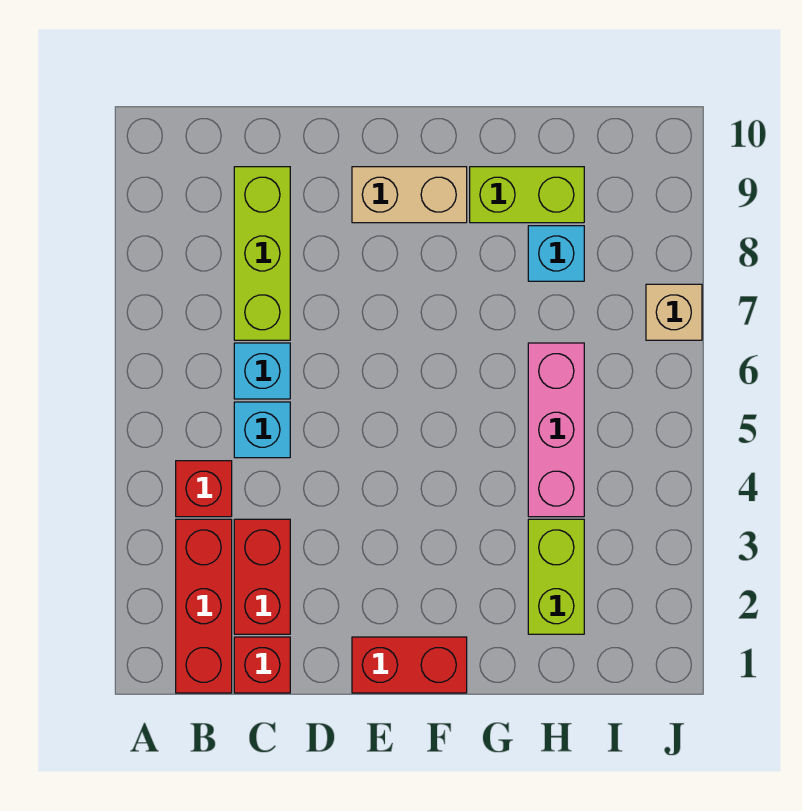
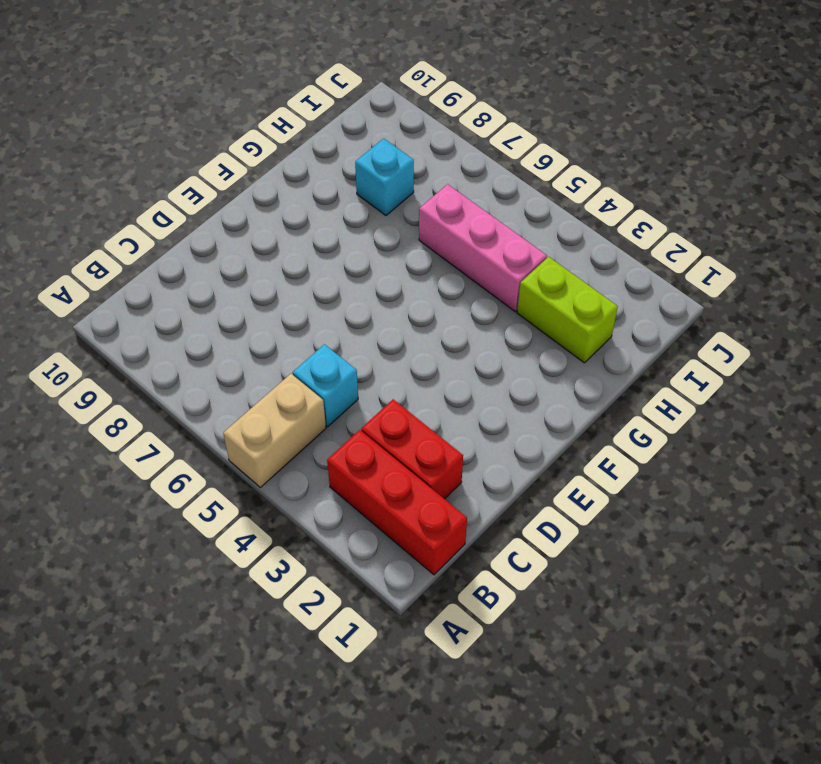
tan 1x2 brick [223,374,326,487] -> tan 1x2 brick moved to [352,167,467,223]
none -> red 1x1 brick [176,461,232,517]
none -> red 1x1 brick [234,637,290,693]
none -> cyan 1x1 brick [234,343,290,399]

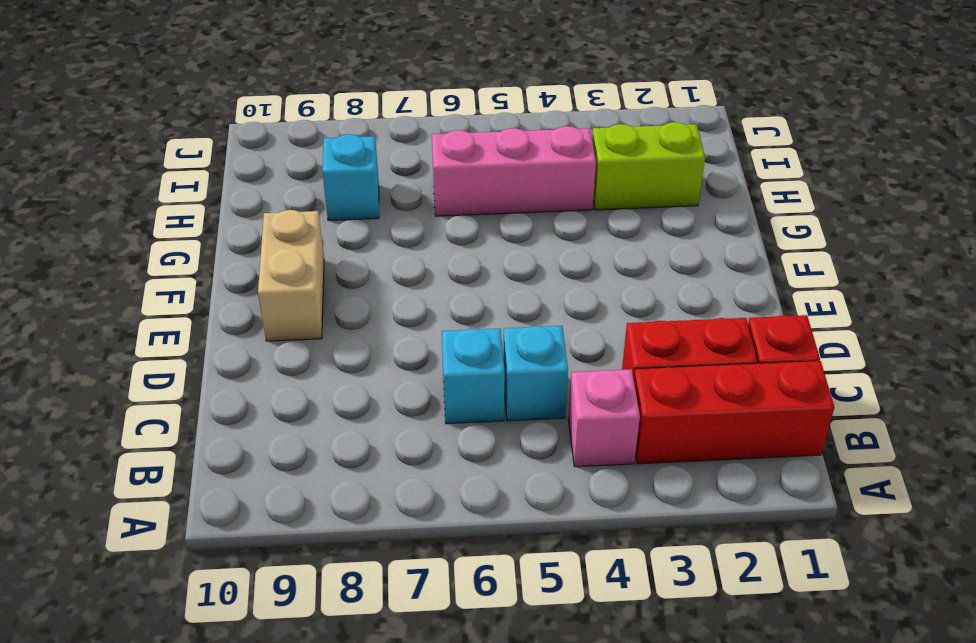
pink 1x1 brick [568,369,640,467] -> red 1x1 brick [176,461,232,517]
none -> lime 1x3 brick [234,167,290,340]
none -> red 1x2 brick [352,637,467,693]
none -> lime 1x2 brick [470,167,584,223]

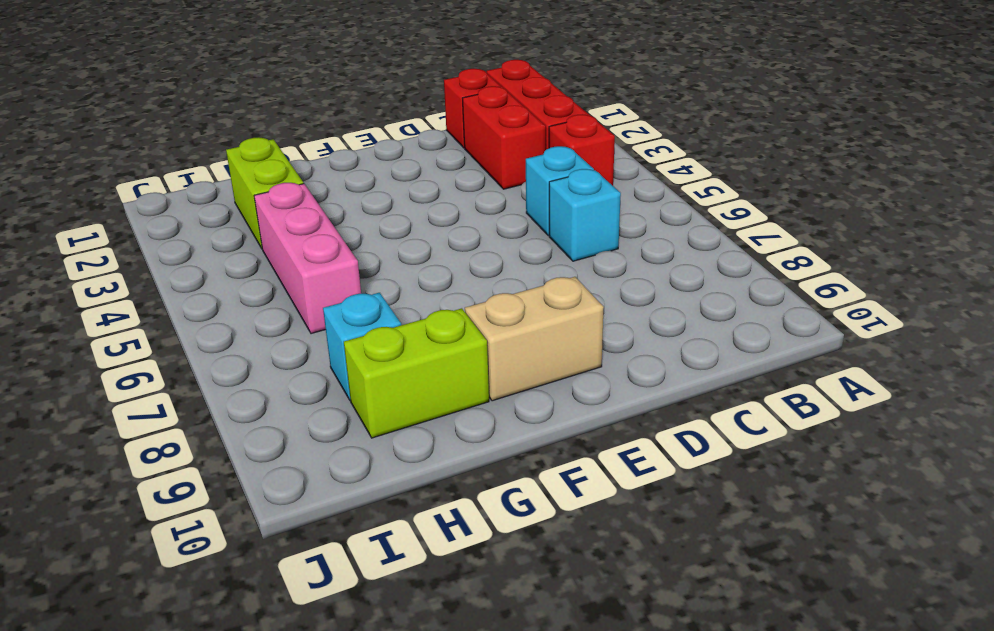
none -> lime 1x3 brick [234,167,290,340]
none -> red 1x2 brick [352,637,467,693]
none -> tan 1x1 brick [646,284,702,340]

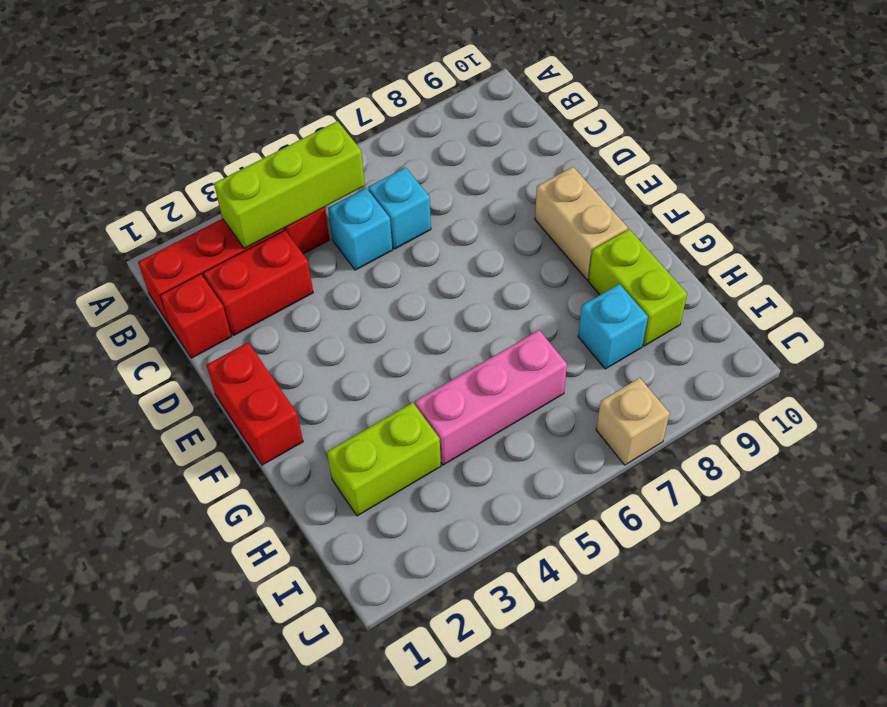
lime 1x3 brick [214,121,365,249] -> lime 1x3 brick moved to [234,167,290,340]

